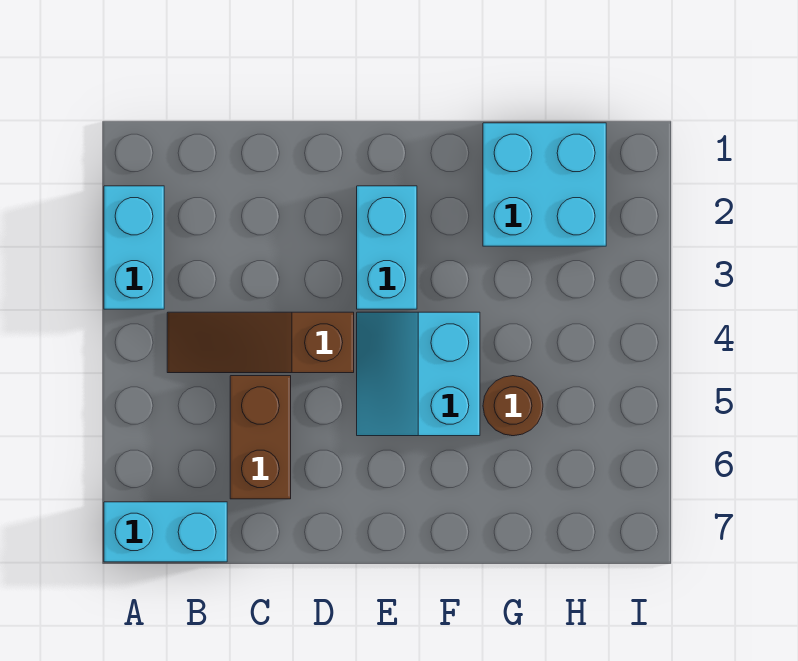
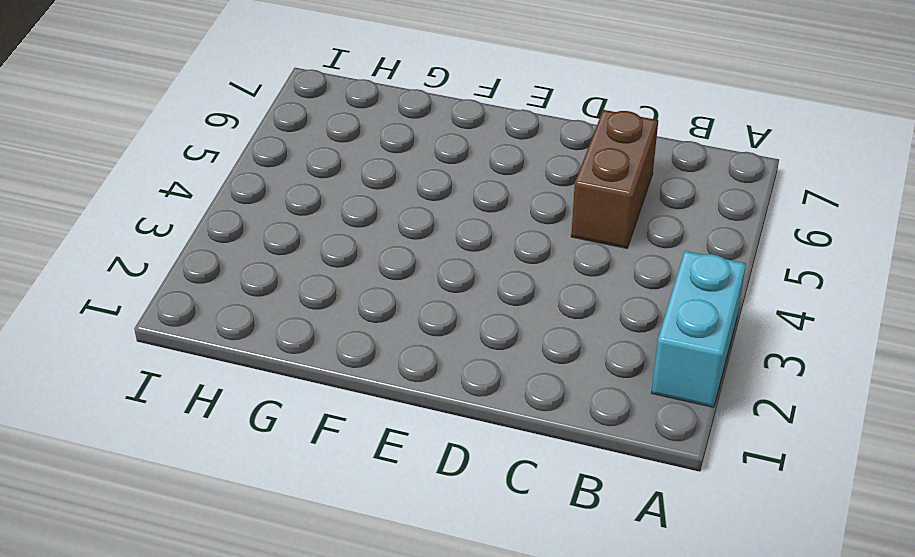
none -> cyan 1x2 brick [104,502,227,562]
none -> brown 1x3 slope [167,312,354,373]

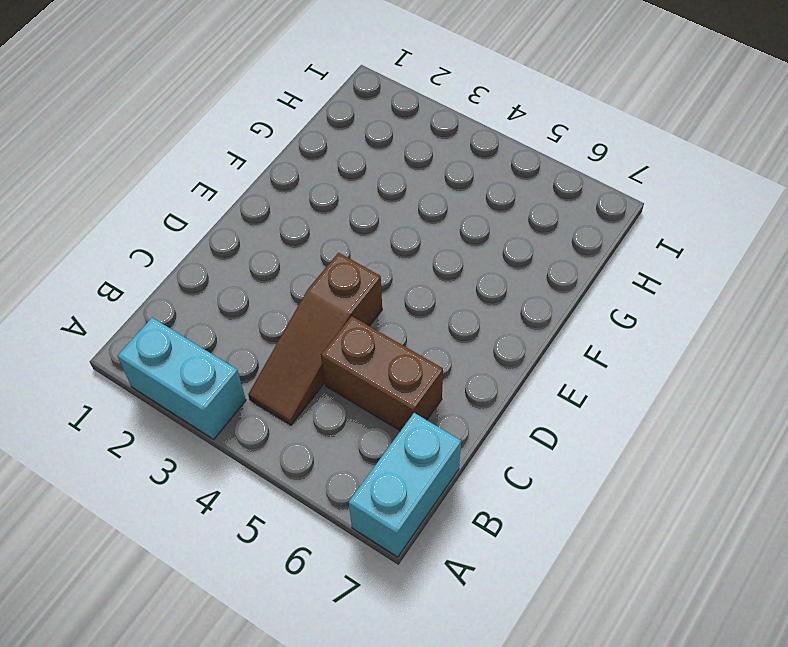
none -> cyan 1x2 brick [357,186,417,309]
none -> cyan 2x2 slope [357,312,480,436]

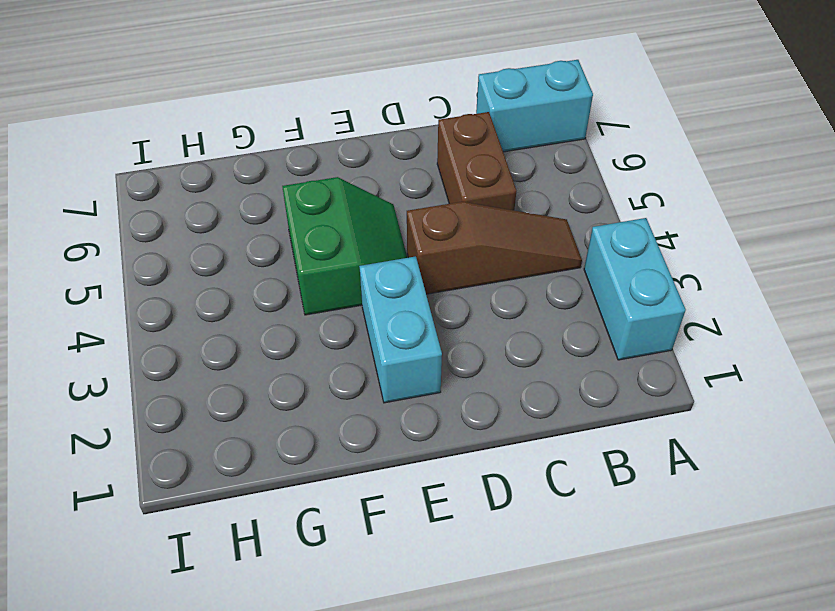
green 2x2 slope [282,177,407,315] -> cyan 2x2 slope [357,312,480,436]
none -> cyan 2x2 brick [483,123,606,246]
none -> brown 1x1 round brick [483,376,543,436]

